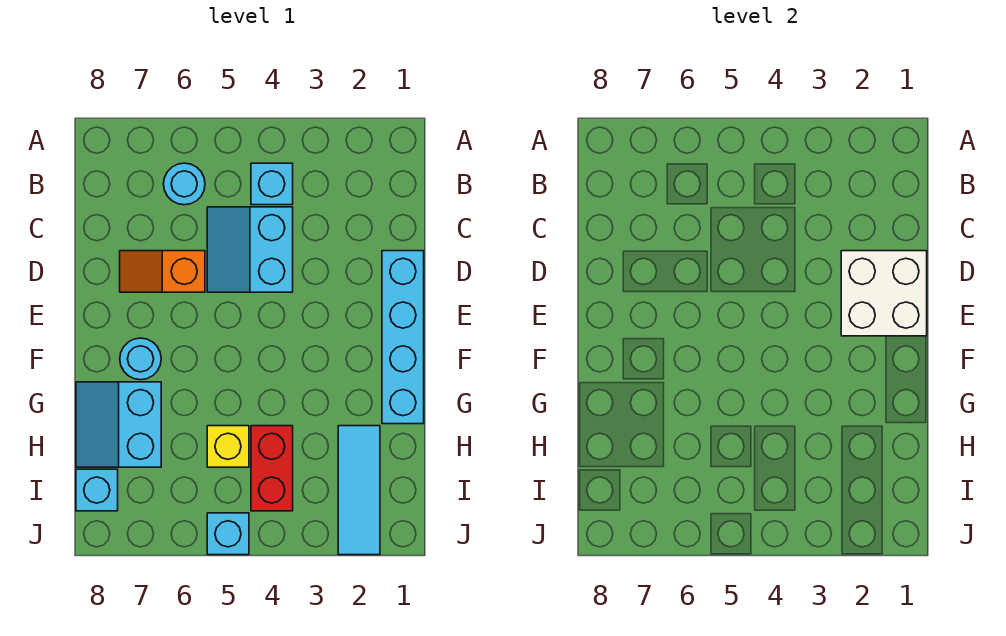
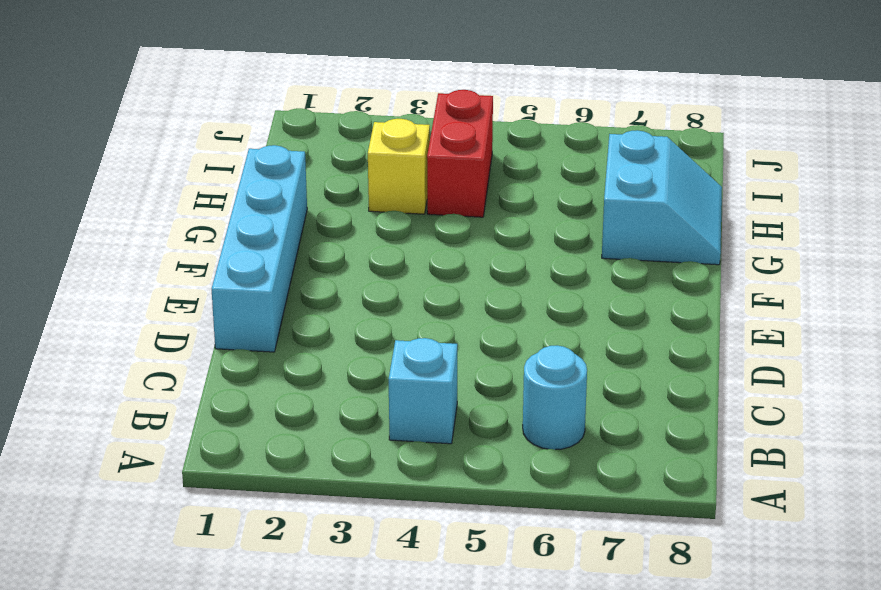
yellow 1x1 brick [368,119,430,214] -> yellow 1x1 brick moved to [207,426,249,467]
none -> cyan 2x2 slope [207,207,293,292]
none -> orange 1x2 slope [120,251,205,292]
none -> cyan 1x1 round brick [120,338,161,380]

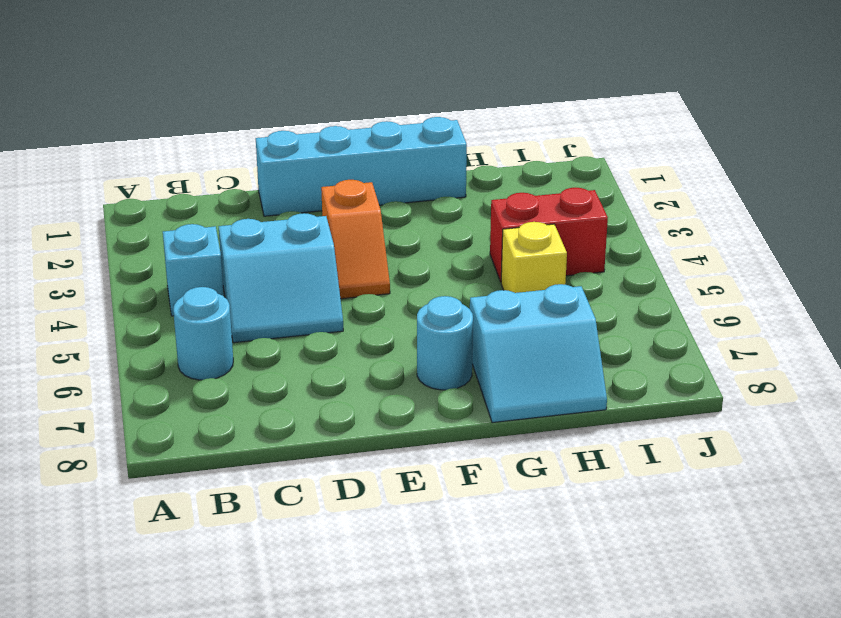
orange 1x2 slope [321,180,390,299] -> orange 1x2 slope moved to [120,251,205,292]
none -> cyan 1x3 tile [338,426,380,555]
none -> cyan 1x1 brick [76,469,118,511]
none -> cyan 1x1 brick [207,513,249,555]

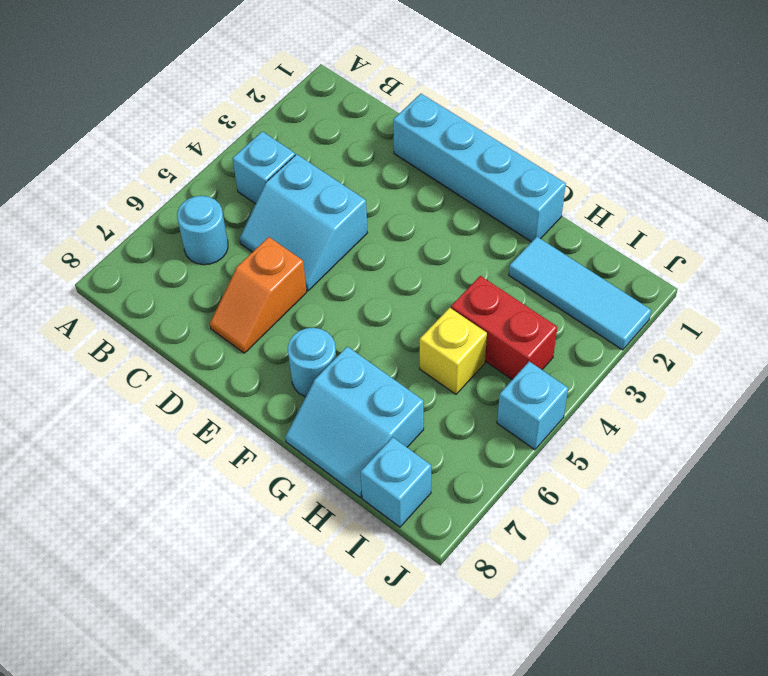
none -> white 2x2 brick [841,251,927,336]

